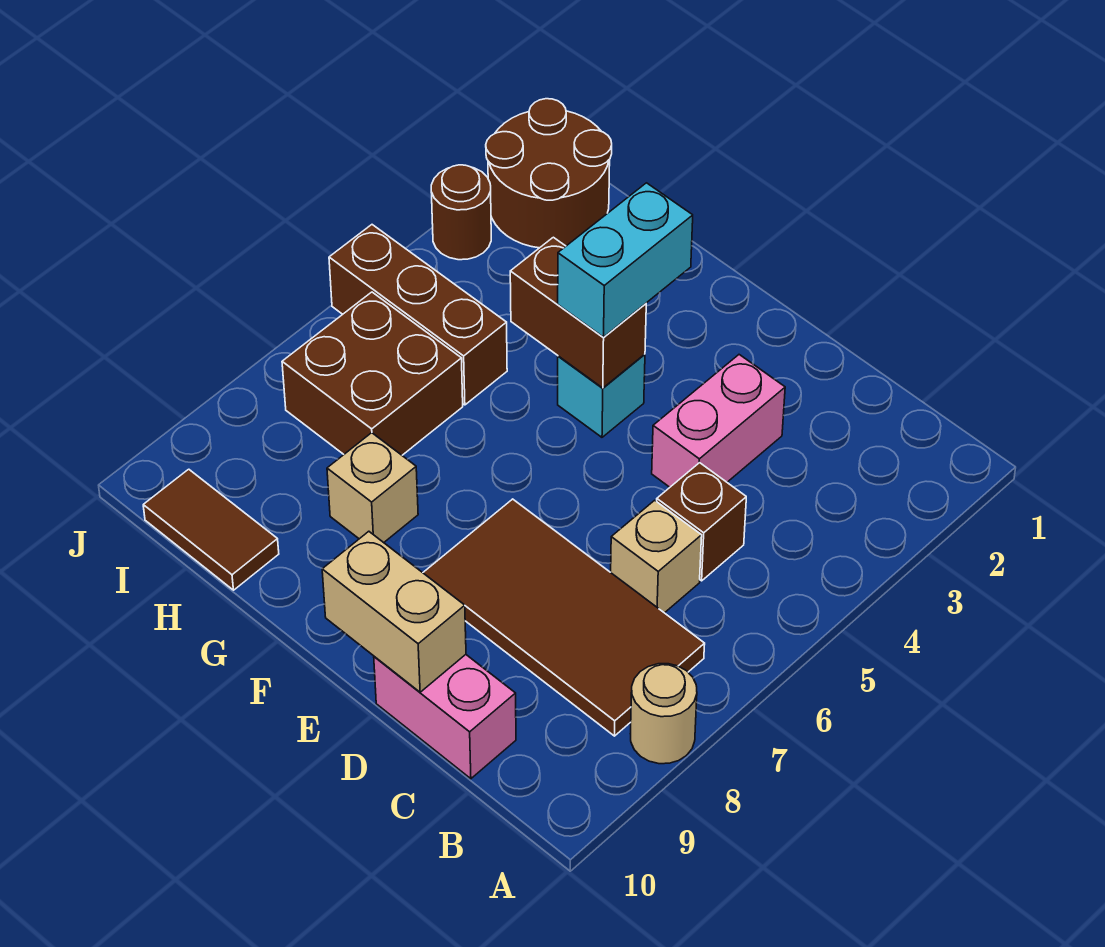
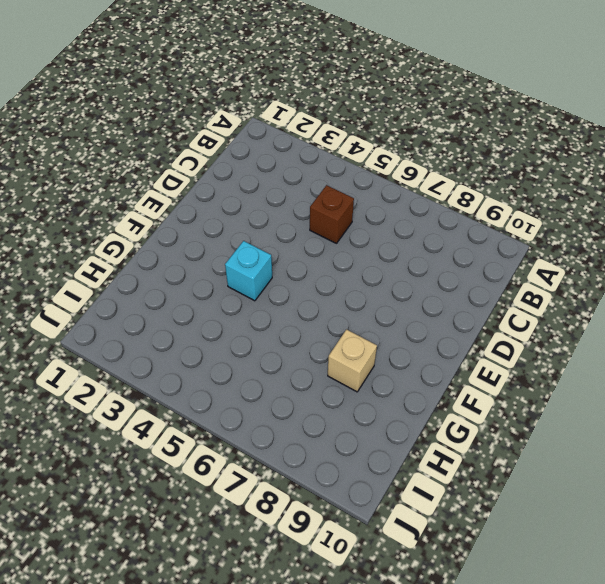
none -> tan 1x1 round brick [630,664,697,764]
none -> brown 2x4 tile [423,499,705,736]
none -> tan 1x1 brick [611,500,702,613]

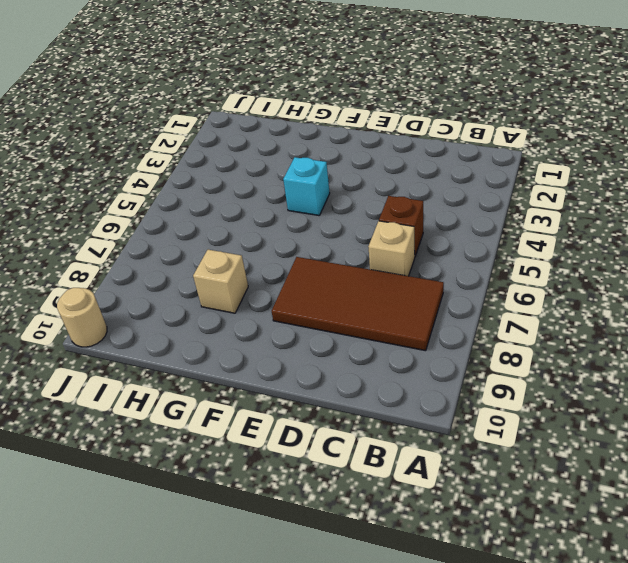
tan 1x1 round brick [57,288,107,347] -> tan 1x1 round brick moved to [630,664,697,764]
none -> pink 1x2 brick [374,655,516,779]
none -> pink 1x2 brick [652,355,785,487]
none -> brown 1x3 brick [329,225,507,405]

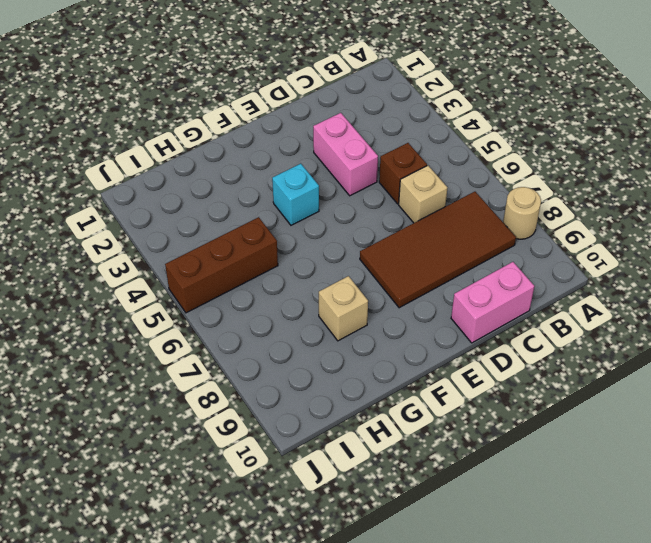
none -> brown 2x2 brick [282,292,463,455]
none -> brown 1x2 tile [143,469,279,590]
none -> brown 2x2 round brick [486,99,612,248]

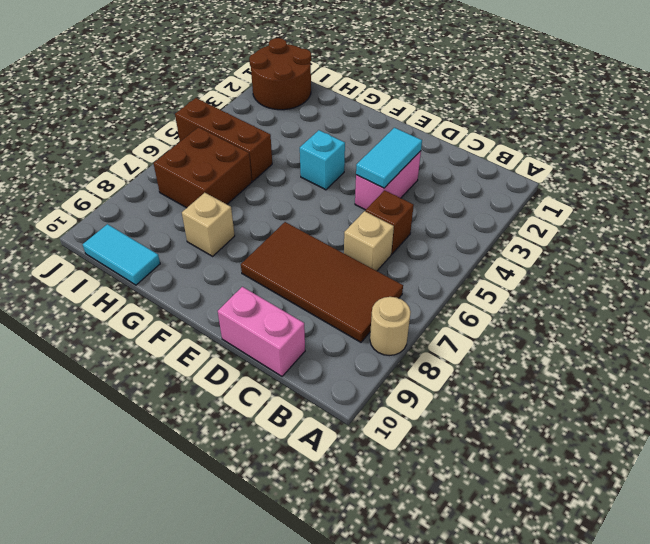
cyan 1x2 tile [356,128,422,188] -> none
cyan 1x2 tile [83,224,160,285] -> brown 1x2 tile [143,469,279,590]
none -> brown 1x1 round brick [431,165,491,260]
none -> tan 1x2 brick [322,531,466,692]
none -> brown 1x2 brick [510,237,646,388]

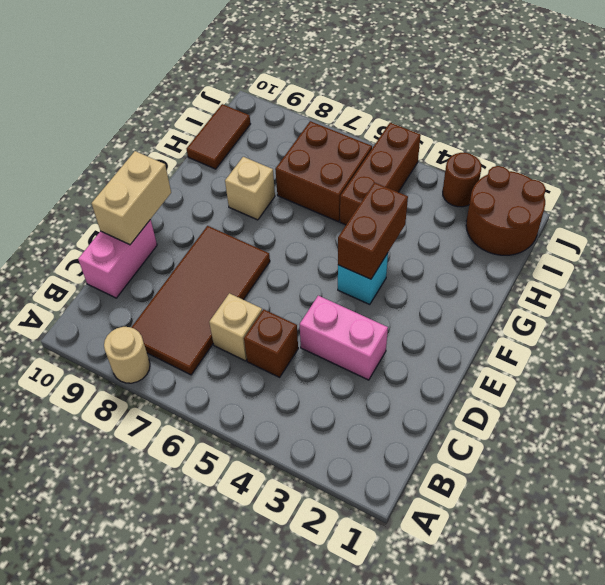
none -> cyan 1x2 brick [558,183,693,337]

